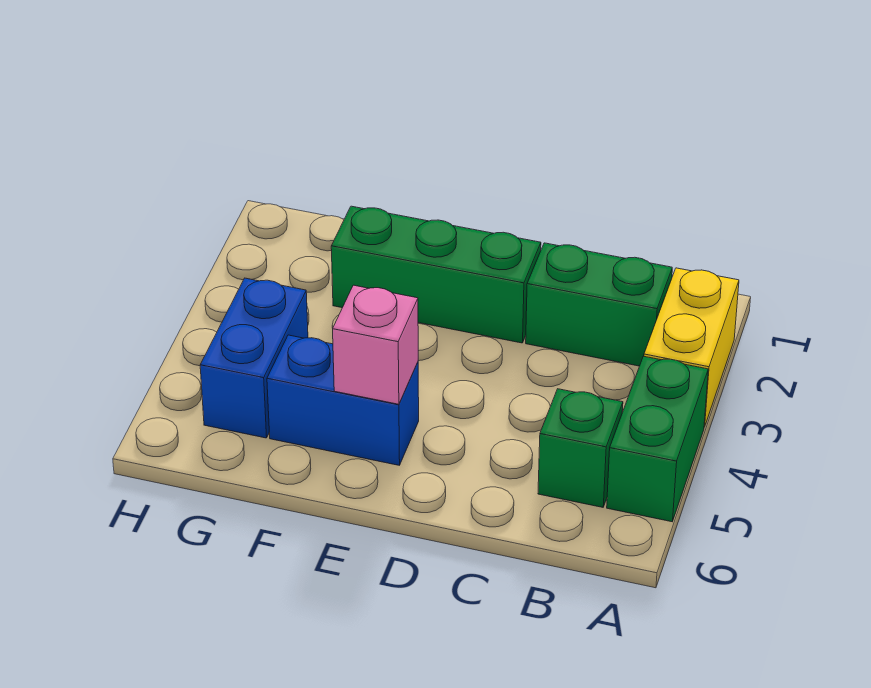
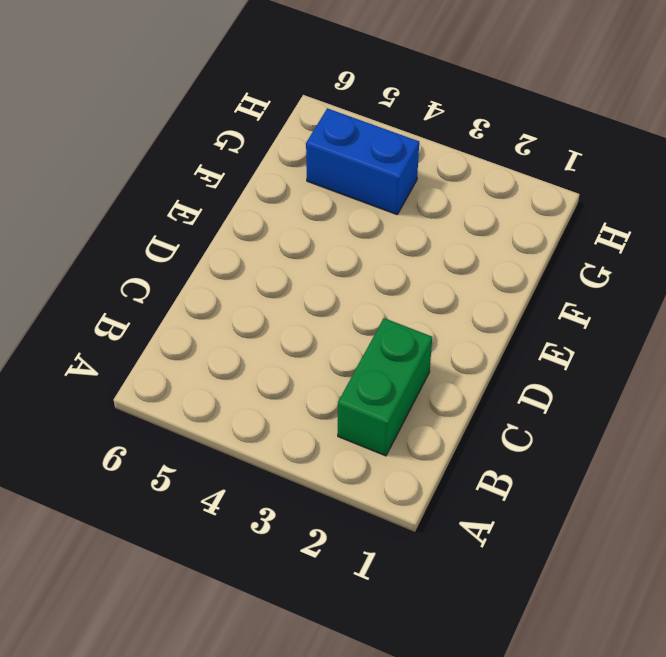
none -> yellow 1x2 brick [644,268,739,427]
none -> green 1x2 brick [607,356,708,522]

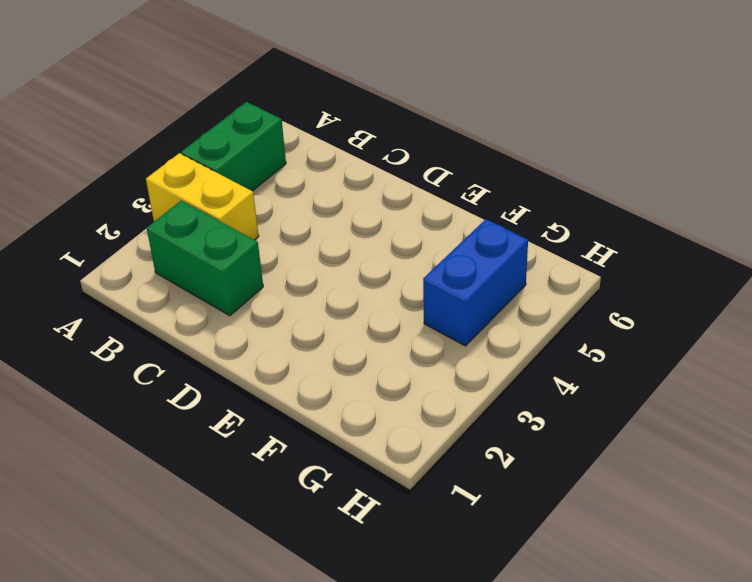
yellow 1x2 brick [146,153,259,240] -> yellow 1x2 brick turned to [644,268,739,427]
none -> green 1x1 brick [538,389,623,507]
none -> green 1x3 brick [331,206,541,343]

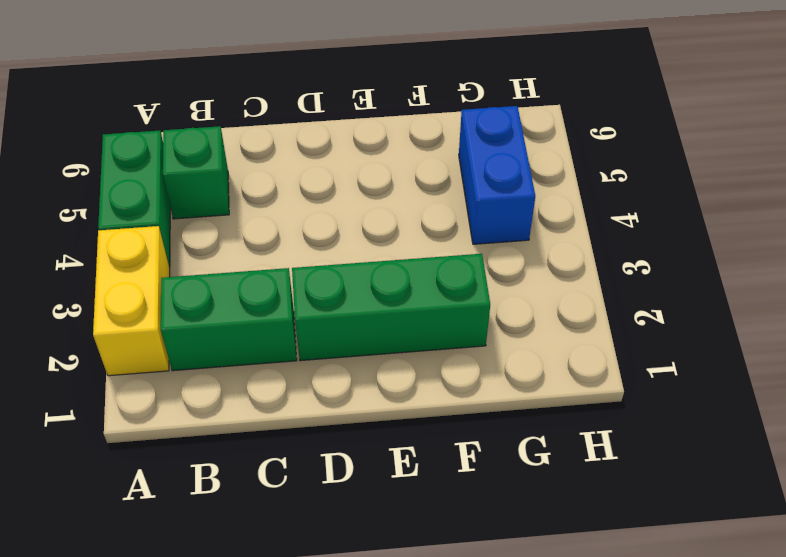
none -> blue 1x2 brick [267,335,419,465]
none -> pink 1x1 brick [333,285,418,404]

